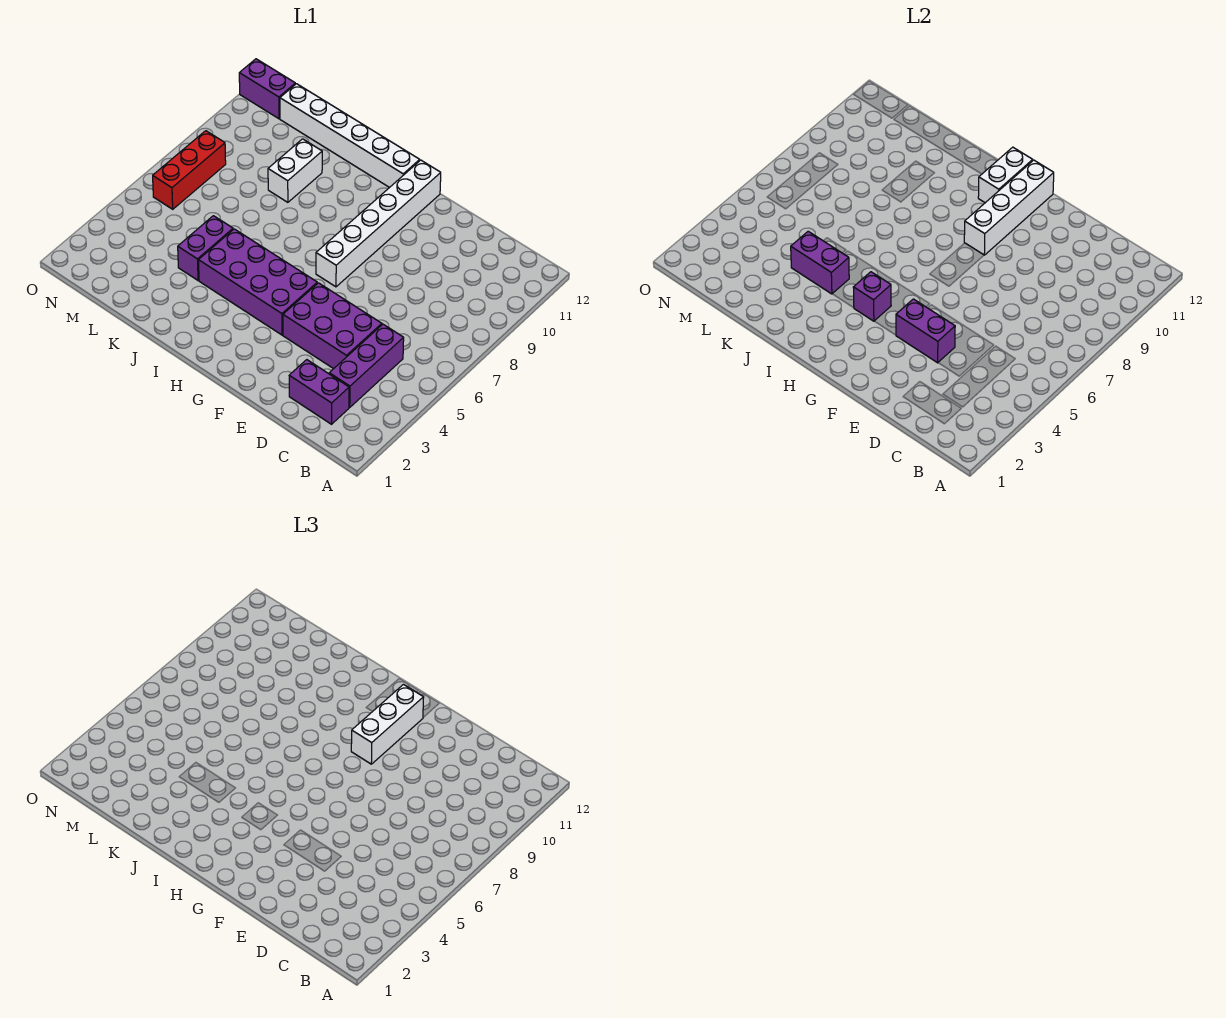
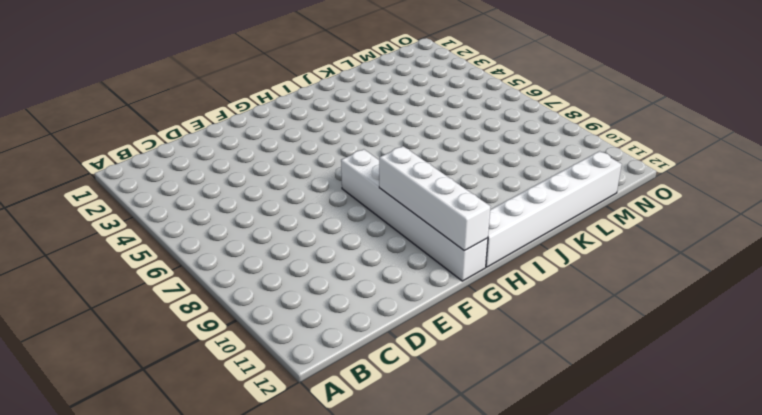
none -> purple 1x2 brick [289,360,349,424]
none -> purple 1x3 brick [329,324,404,407]
none -> purple 2x3 brick [283,283,382,369]

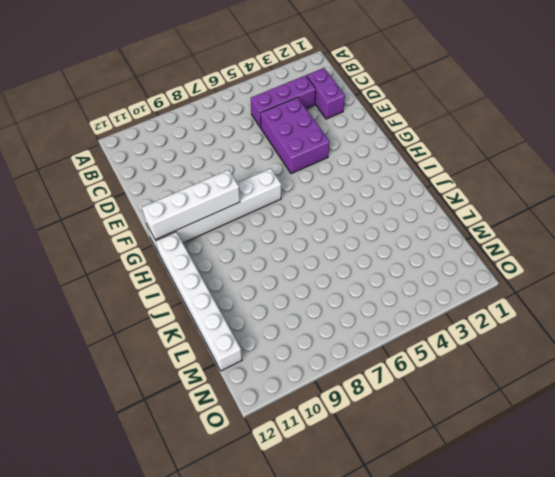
none -> purple 2x4 brick [199,229,317,335]
none -> purple 1x2 brick [178,216,233,280]
none -> white 1x2 brick [268,139,322,202]

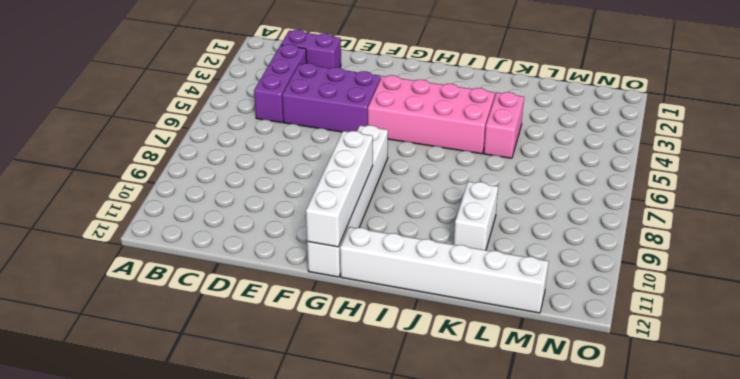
pink 2x4 brick [368,75,495,154] -> purple 2x4 brick [199,229,317,335]
pink 1x2 brick [484,92,524,158] -> purple 1x2 brick [178,216,233,280]
none -> red 1x3 brick [153,131,226,209]
none -> purple 1x2 brick [239,59,295,119]
none -> purple 1x2 brick [896,299,955,363]

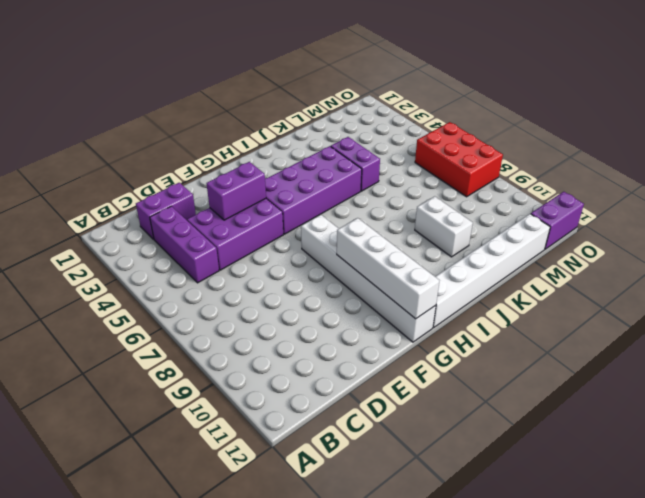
red 2x3 brick [415,122,503,197] -> red 1x3 brick [153,131,226,209]
none -> purple 1x1 brick [853,272,891,321]
none -> white 1x2 brick [978,147,1033,203]
none -> purple 1x2 brick [791,231,849,294]

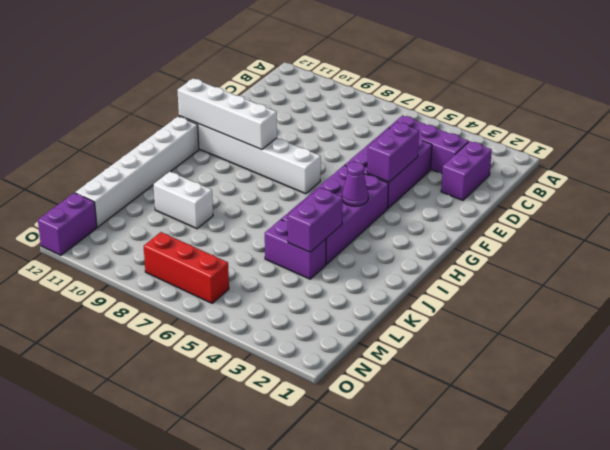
purple 1x1 cone [342,162,368,206] -> purple 1x1 brick [853,272,891,321]
none -> white 1x2 brick [978,147,1033,203]
none -> white 1x3 brick [351,685,424,764]

